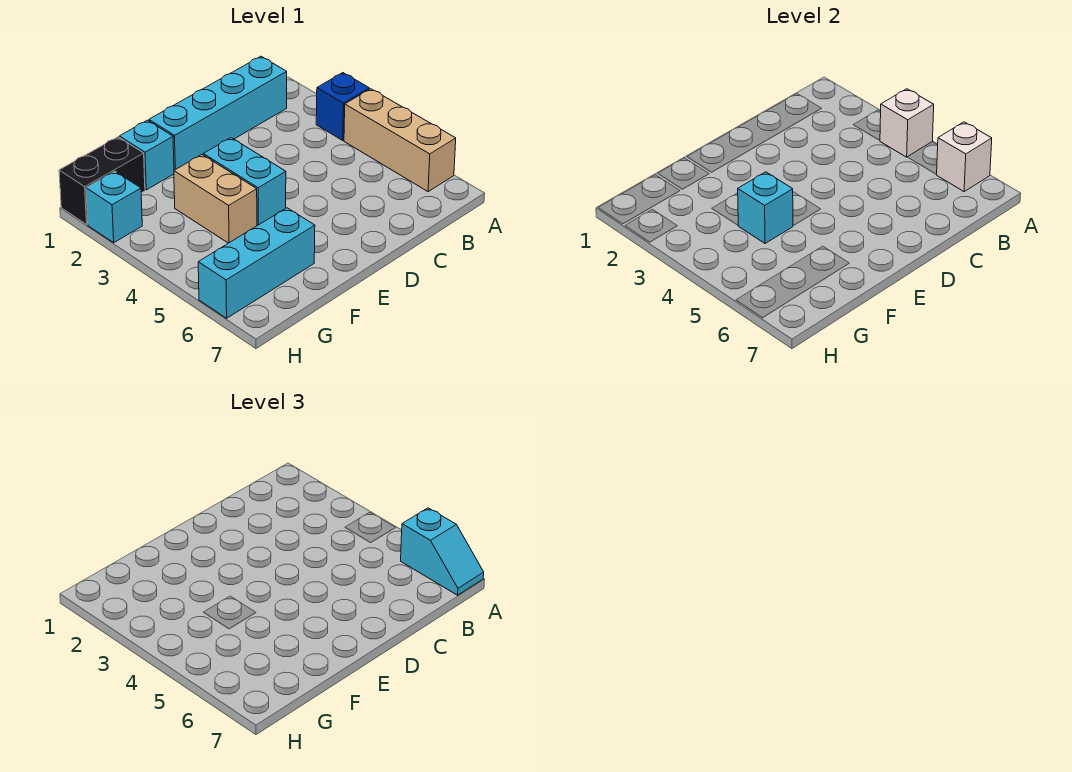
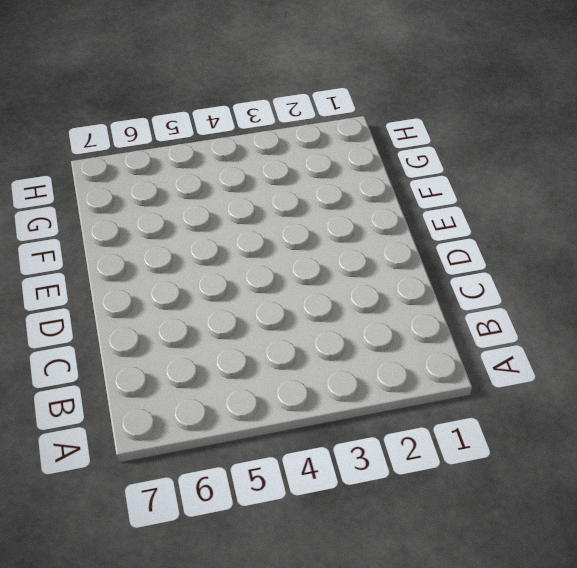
none -> blue 1x1 brick [316,73,369,140]
none -> tan 1x3 brick [344,89,456,191]
none -> cyan 1x4 brick [149,56,287,170]

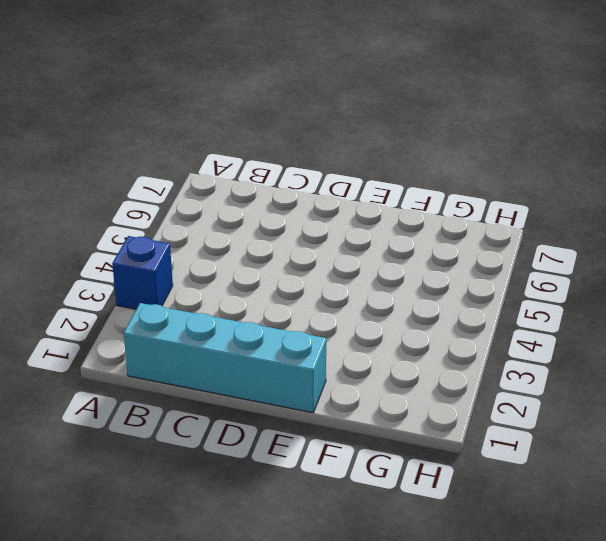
none -> tan 1x3 brick [344,89,456,191]
none -> cyan 1x2 brick [203,138,286,225]
none -> cyan 1x1 brick [119,120,174,190]

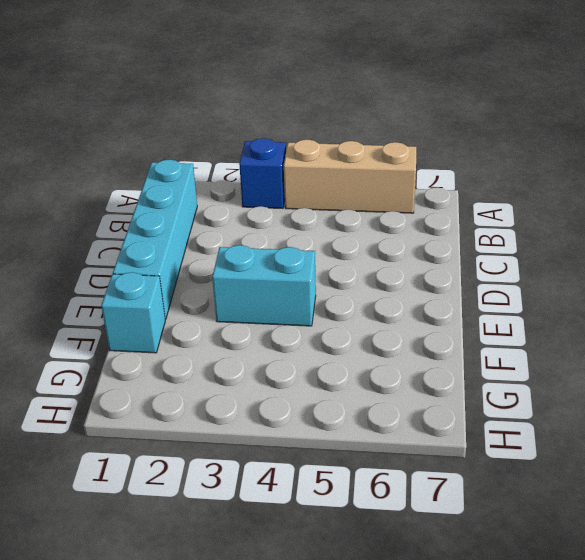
none -> tan 1x2 brick [174,155,257,243]
none -> cyan 1x3 brick [198,208,315,318]
none -> black 1x2 brick [59,137,145,225]

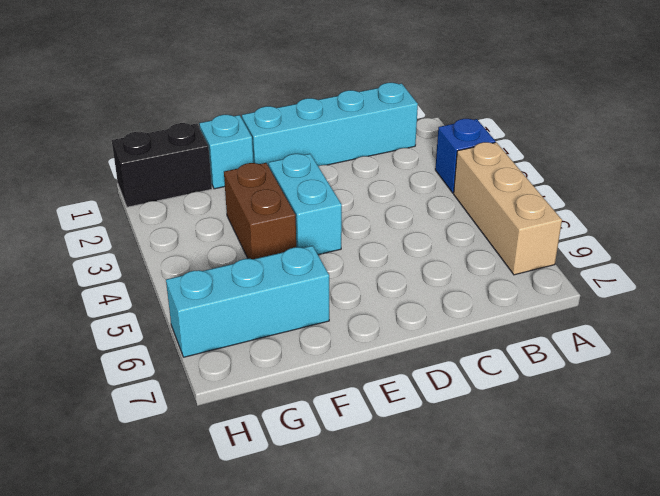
brown 1x2 brick [224,163,296,259] -> tan 1x2 brick [174,155,257,243]
none -> cyan 1x1 brick [86,171,142,243]
none -> white 1x1 brick [880,89,934,157]
none -> white 1x1 brick [936,122,992,191]

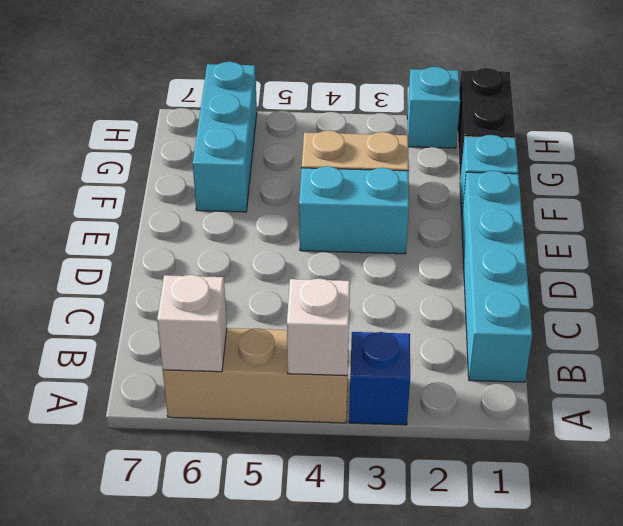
none -> cyan 1x1 brick [738,172,793,243]
none -> cyan 1x2 slope [401,508,484,595]

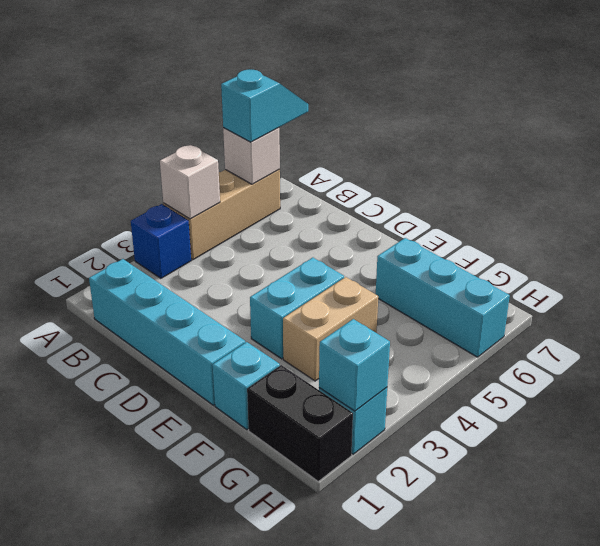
cyan 1x1 brick [319,319,390,411] -> cyan 1x1 brick moved to [738,172,793,243]

